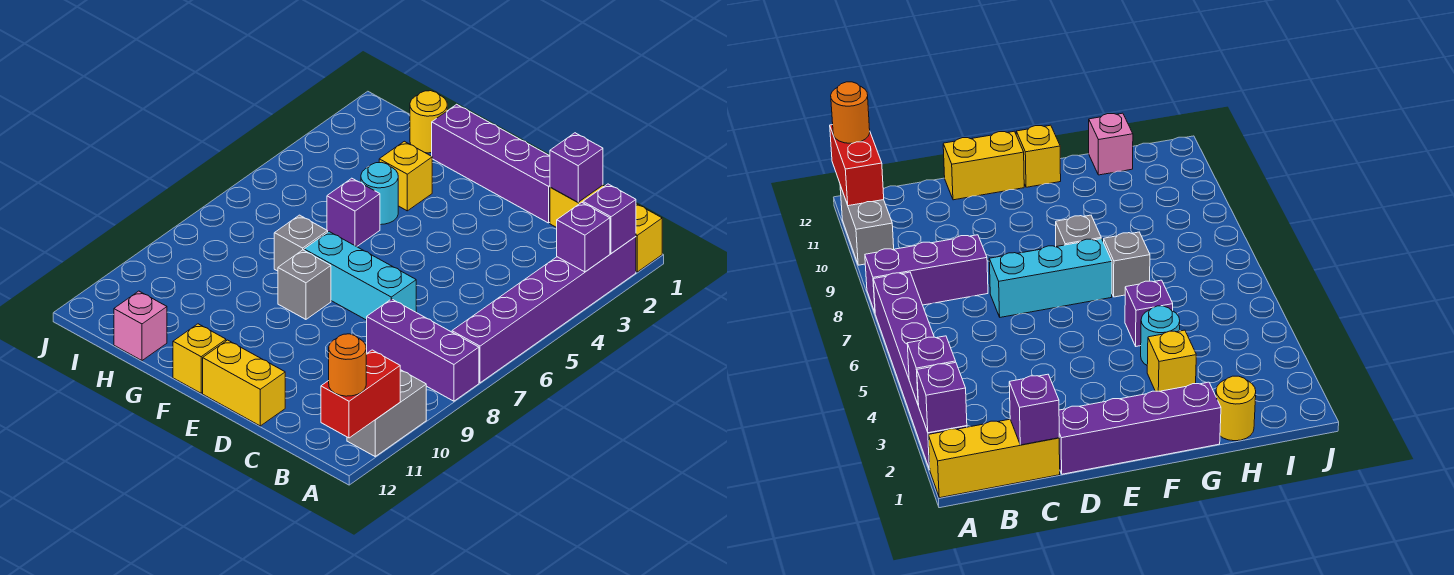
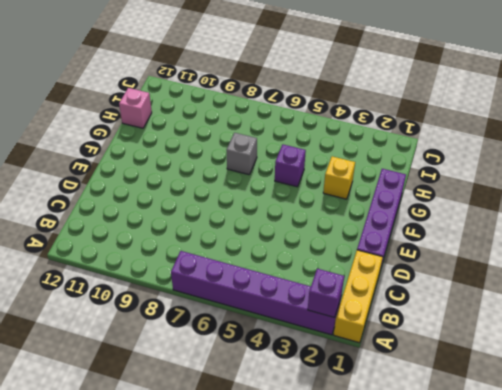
none -> purple 1x3 brick [367,299,479,401]
none -> grey 1x2 brick [347,370,426,456]
none -> cyan 1x3 brick [304,232,416,320]

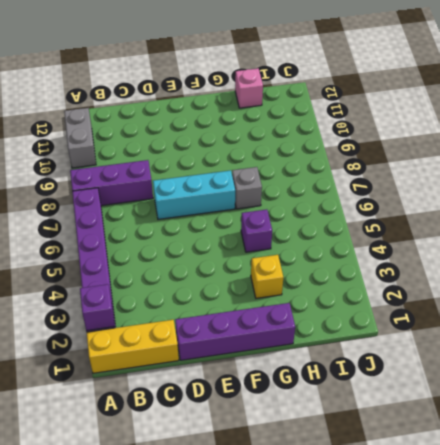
none -> yellow 1x2 brick [203,340,285,426]
none -> grey 1x1 brick [278,250,331,319]
none -> yellow 1x1 brick [173,324,226,393]

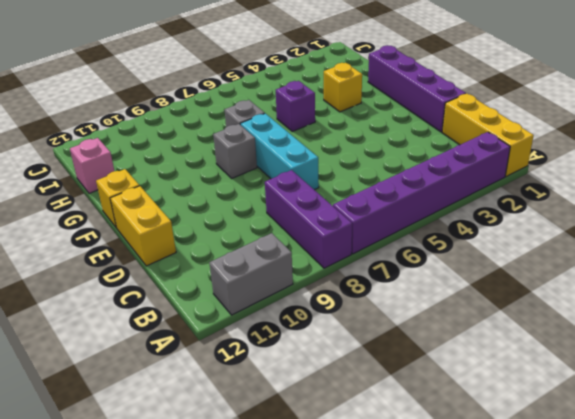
none -> cyan 1x1 round brick [361,162,398,225]
none -> yellow 1x1 round brick [410,91,447,153]
none -> purple 1x1 brick [583,184,636,253]

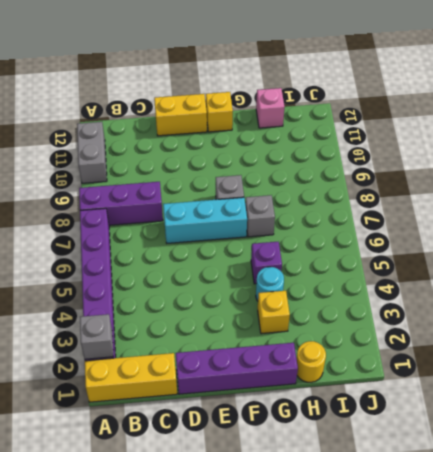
grey 1x1 brick [80,314,113,359] -> purple 1x1 brick [583,184,636,253]
none -> purple 1x1 brick [557,202,610,272]
none -> red 1x2 brick [321,350,400,438]
none -> purple 1x1 brick [550,133,603,202]

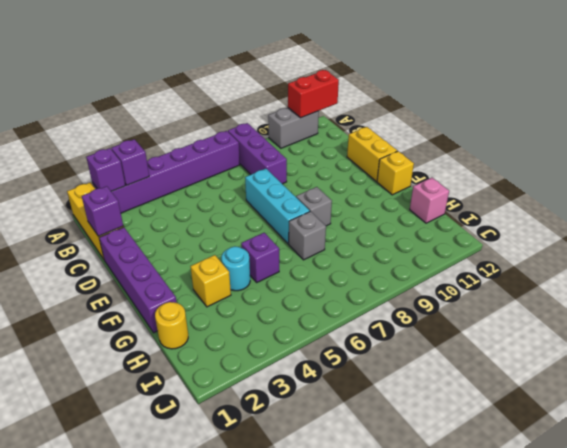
none -> orange 1x1 round brick [329,334,366,396]

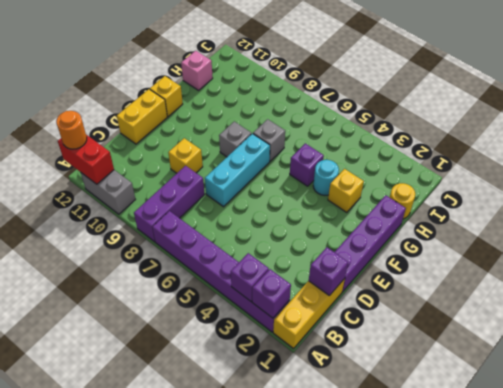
yellow 1x1 brick [168,138,203,173] -> none

